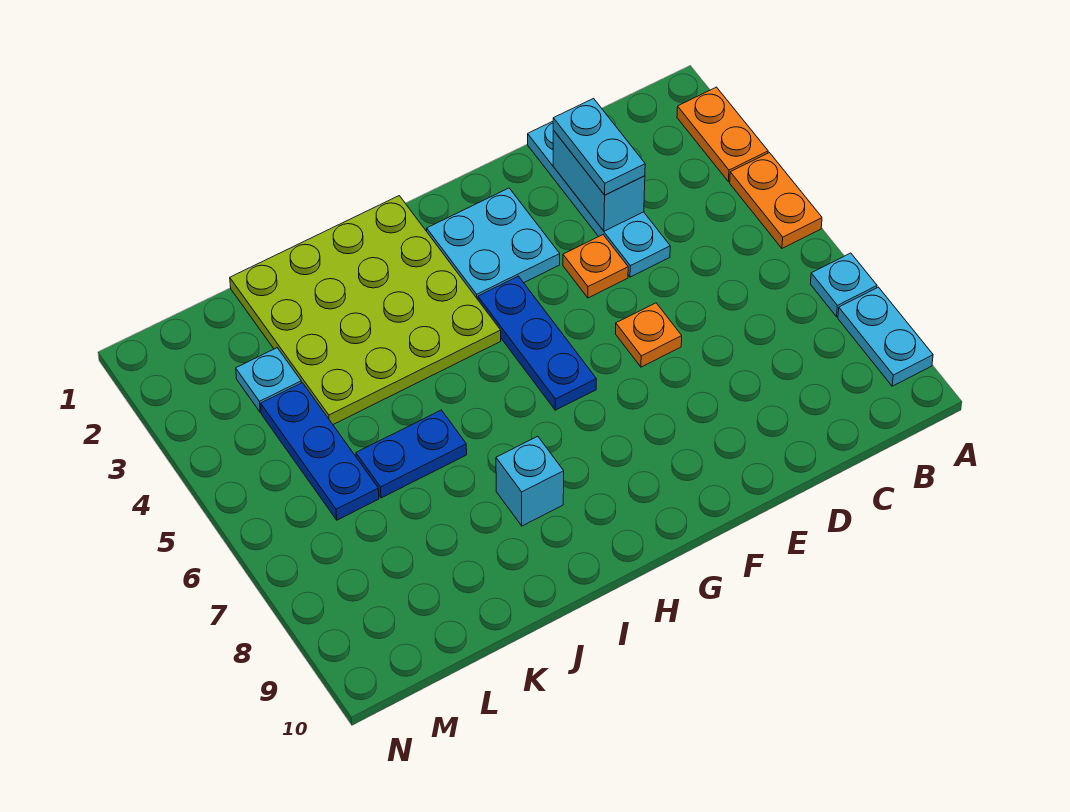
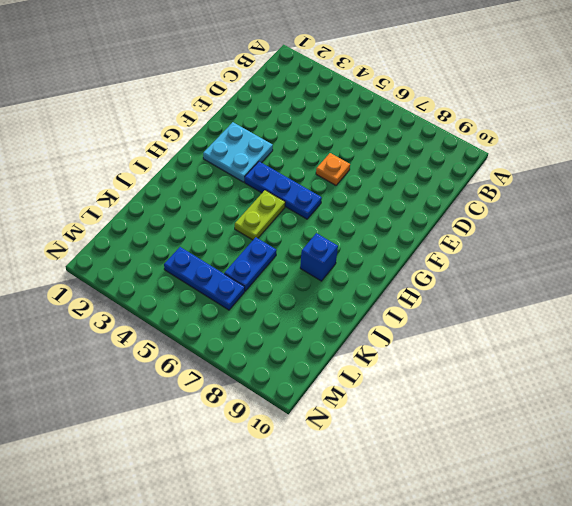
lime 1x2 plate [235,190,285,240] -> none
blue 1x1 brick [300,233,338,281] -> cyan 1x1 brick [496,436,564,526]
none -> orange 1x2 plate [677,87,768,182]
none -> orange 1x2 plate [730,153,822,248]
none -> cyan 1x1 plate [811,253,877,317]

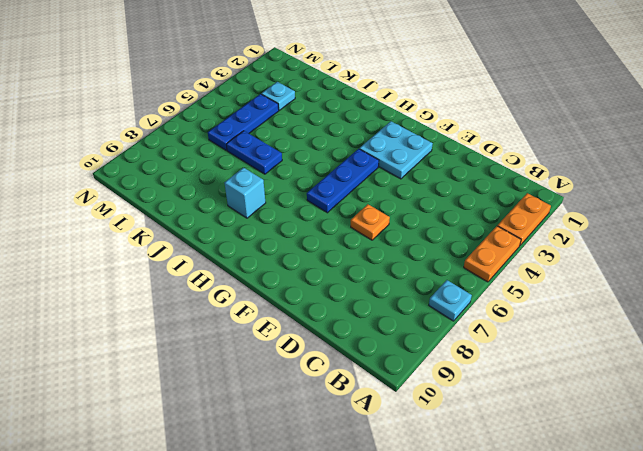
none -> cyan 1x2 plate [838,287,933,386]
none -> cyan 1x4 plate [528,121,670,277]
none -> orange 1x1 plate [563,235,628,298]

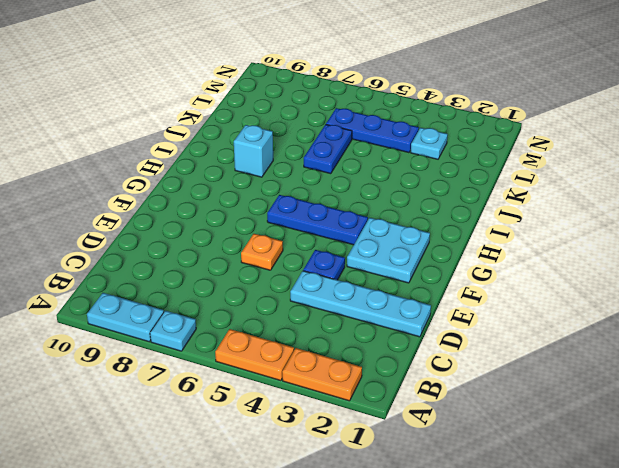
blue 1x1 plate [303,250,345,280] -> orange 1x1 plate [563,235,628,298]
none -> lime 4x4 plate [230,196,501,424]
none -> cyan 1x2 brick [553,130,645,231]
none -> cyan 1x2 plate [553,99,645,195]

